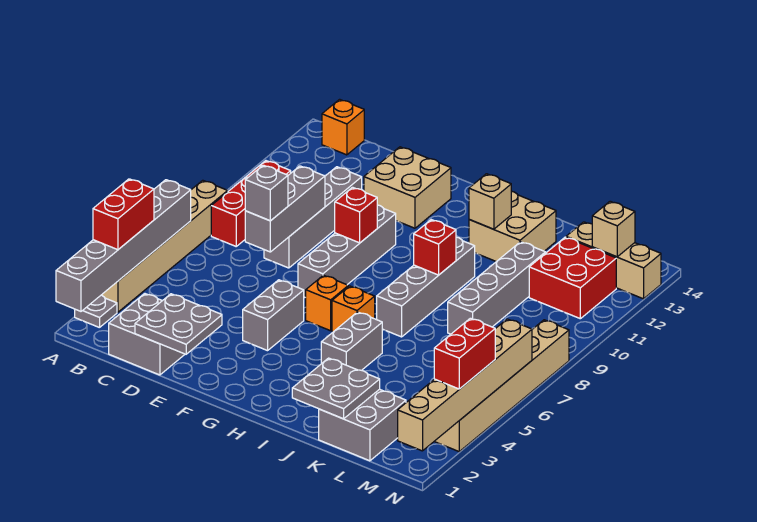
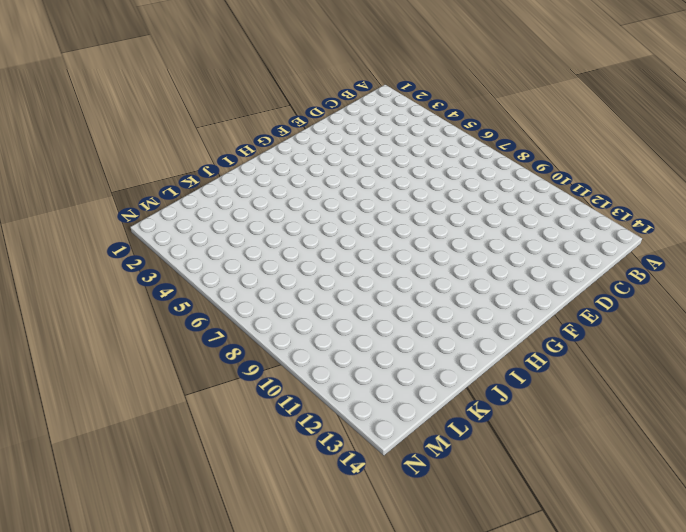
none -> grey 1x1 plate [75,295,117,328]
none -> tan 1x6 brick [102,180,228,312]
none -> red 1x3 brick [211,161,291,246]
none -> orange 1x1 brick [322,99,364,155]

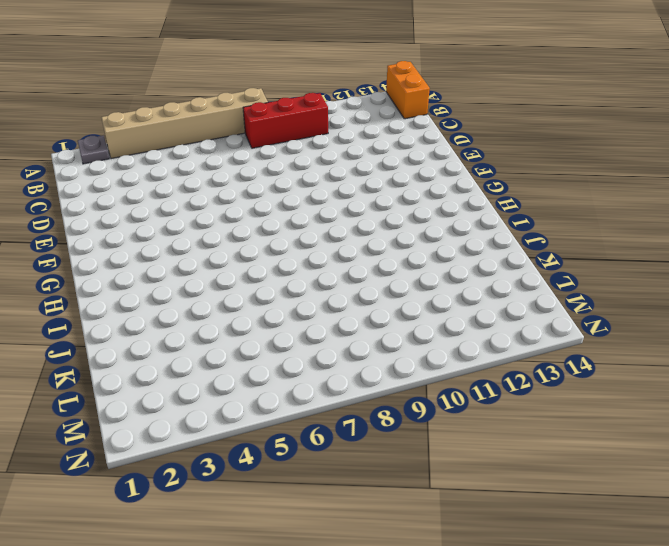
orange 1x2 brick [386,61,430,119] -> orange 1x1 brick [322,99,364,155]
none -> grey 2x2 brick [109,294,185,375]
none -> grey 1x4 brick [264,167,362,268]
none -> tan 2x2 brick [364,147,451,228]
none -> grey 1x2 brick [243,280,304,351]

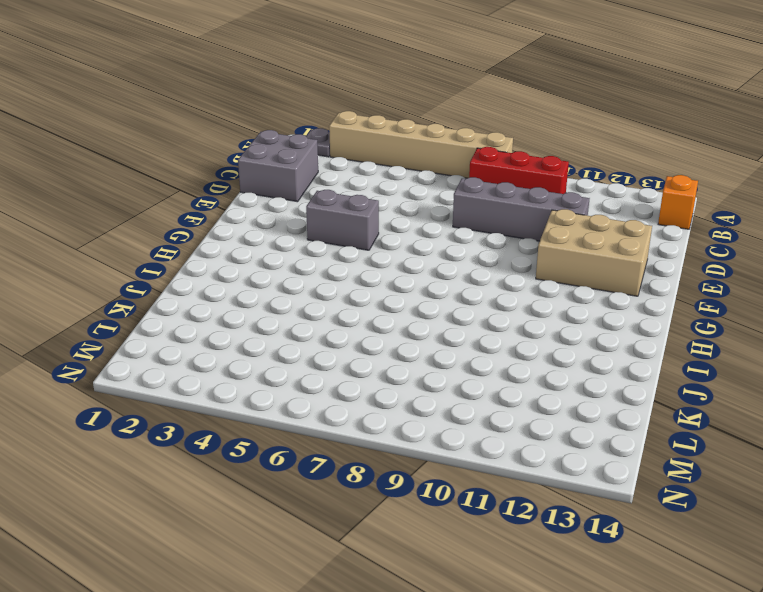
tan 2x3 brick [536,209,652,296] -> tan 2x2 brick [364,147,451,228]
none -> grey 1x4 brick [298,205,396,298]
none -> orange 1x1 brick [306,275,348,331]
none -> orange 1x1 brick [332,286,375,332]
none -> grey 1x2 brick [321,312,383,370]

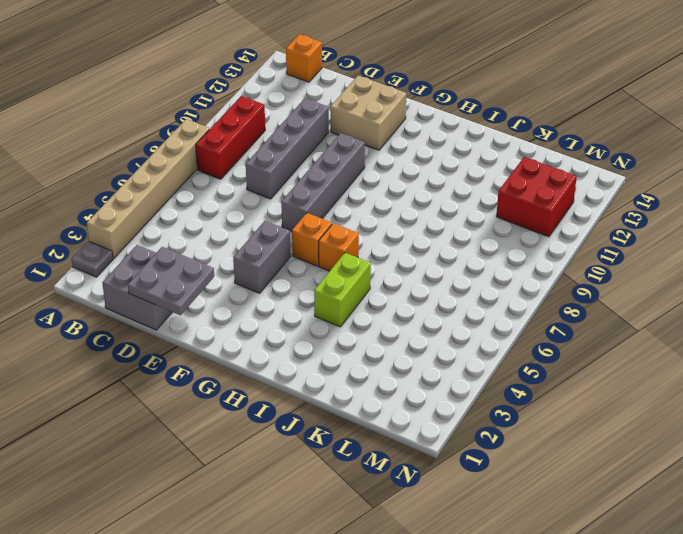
lime 1x2 brick [314,253,371,327] -> grey 1x2 brick [321,312,383,370]
none -> grey 1x4 brick [377,237,475,337]
none -> tan 2x2 brick [469,191,556,262]
none -> grey 2x2 brick [319,389,406,461]
none -> grey 1x4 brick [448,242,546,334]

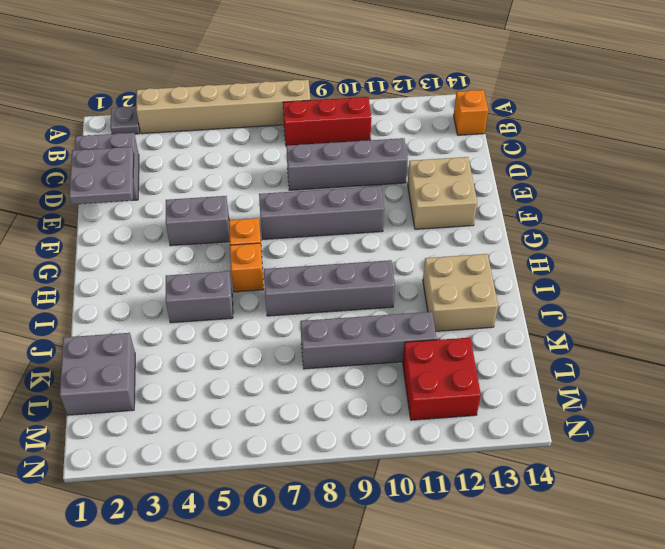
none -> tan 1x3 brick [566,222,661,299]
none -> tan 1x6 brick [434,320,569,451]
none -> grey 1x6 brick [56,180,191,311]
none -> grey 1x3 brick [245,166,325,252]

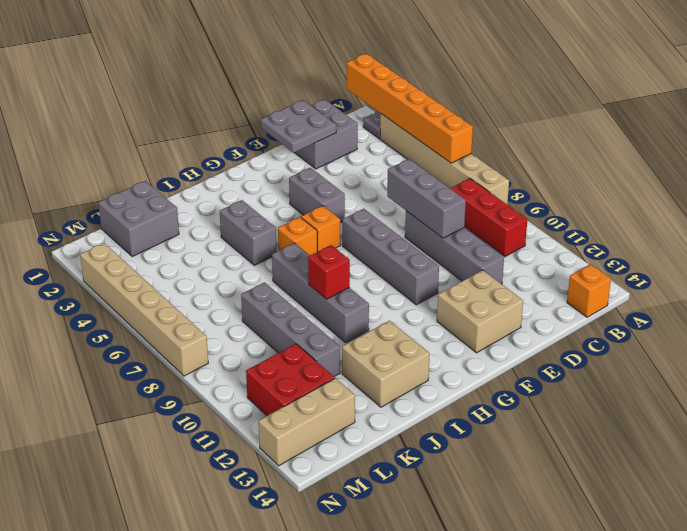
orange 1x6 brick [347,54,473,163] -> grey 1x6 brick [56,180,191,311]
none -> red 1x1 brick [335,187,377,243]
none -> tan 1x1 brick [469,174,511,229]
none -> grey 2x2 plate [292,358,380,419]
none -> tan 1x1 brick [592,201,635,257]

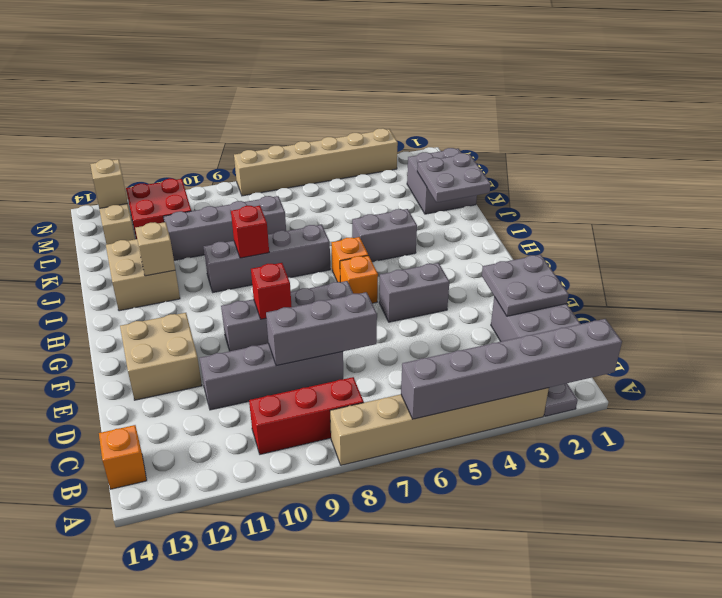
none -> tan 1x6 brick [398,319,532,451]
none -> red 1x2 brick [93,179,154,250]
none -> grey 1x1 brick [245,165,288,221]
none -> red 1x2 brick [434,318,495,389]

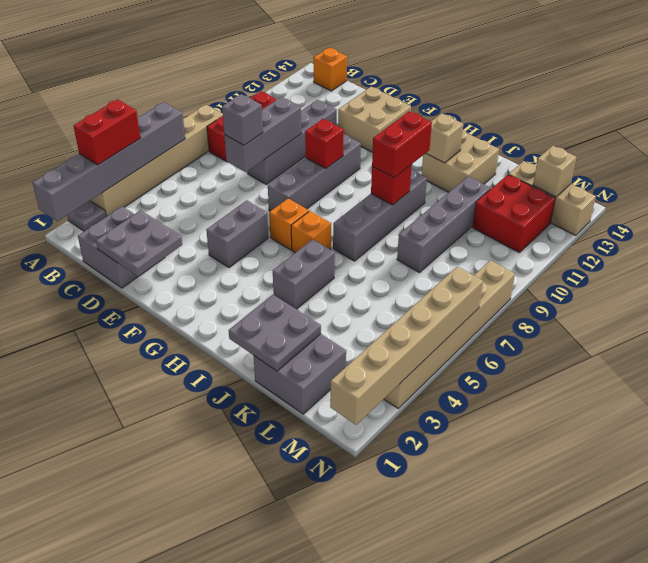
red 1x2 brick [372,111,432,178] -> red 1x2 brick moved to [434,318,495,389]

